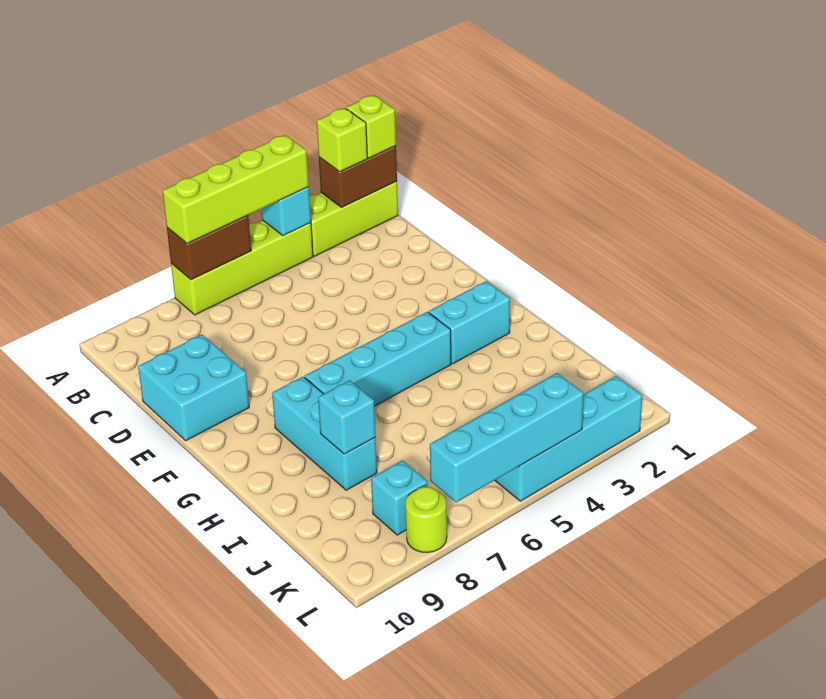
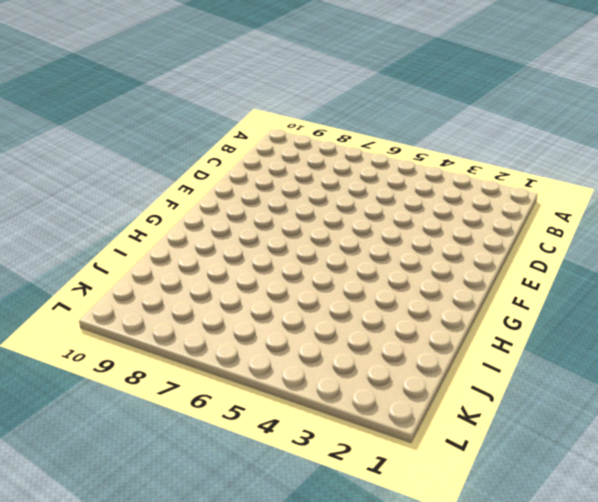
none -> lime 1x3 brick [309,181,398,256]
none -> lime 1x4 brick [171,220,313,315]
none -> cyan 2x2 brick [138,335,249,441]

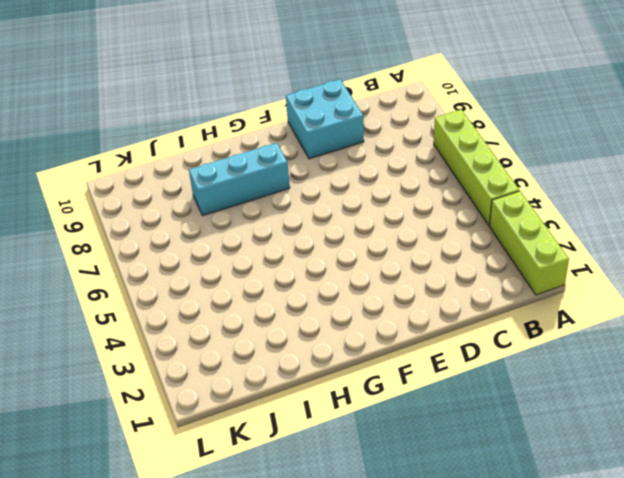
none -> cyan 1x2 brick [429,281,510,364]
none -> cyan 1x4 brick [305,312,451,406]
none -> cyan 1x1 brick [371,460,428,535]

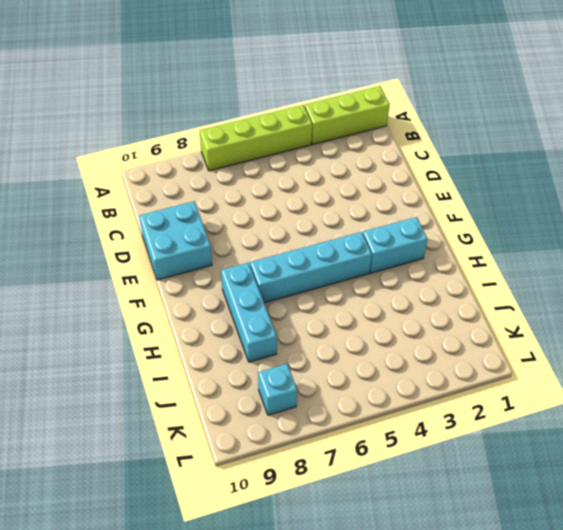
none -> cyan 1x4 brick [495,376,642,501]
none -> lime 1x1 round brick [406,487,447,553]
none -> brown 1x2 brick [319,146,397,207]

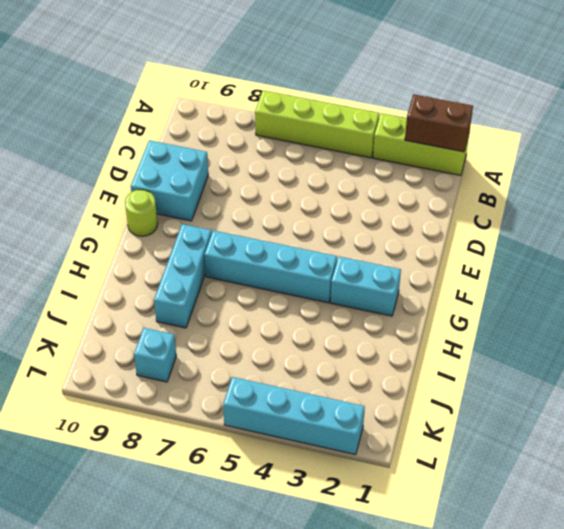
lime 1x1 round brick [125,190,158,236] -> lime 1x1 round brick moved to [406,487,447,553]
none -> cyan 1x1 brick [261,187,311,236]
none -> brown 1x2 brick [167,215,251,280]
none -> cyan 1x1 brick [318,380,376,454]

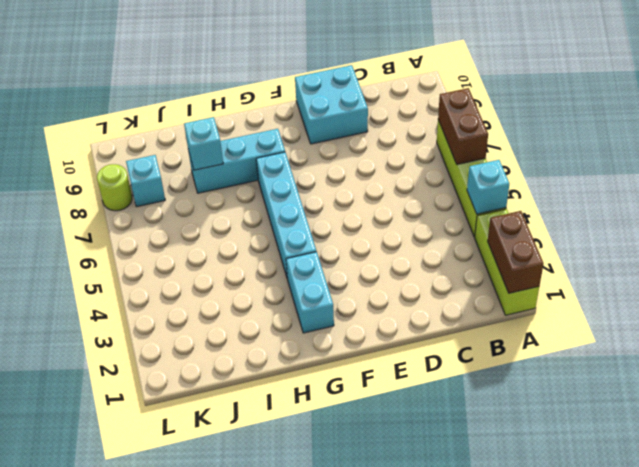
none -> cyan 1x4 brick [495,376,642,501]
none -> cyan 1x4 brick [430,373,584,502]
none -> lime 1x1 brick [346,95,396,158]

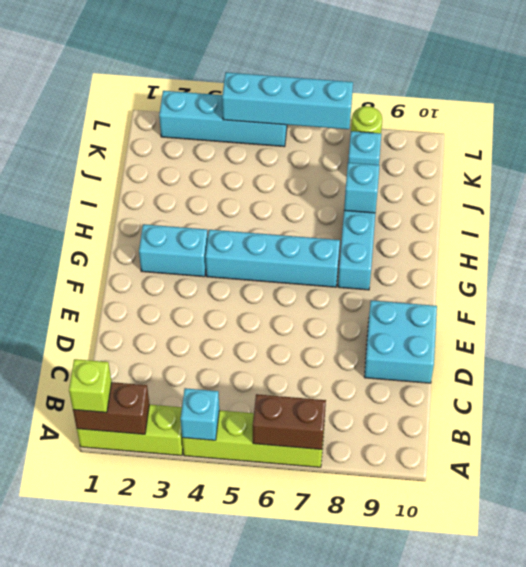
none -> lime 1x1 brick [317,108,367,172]
none -> lime 1x4 brick [163,135,309,244]

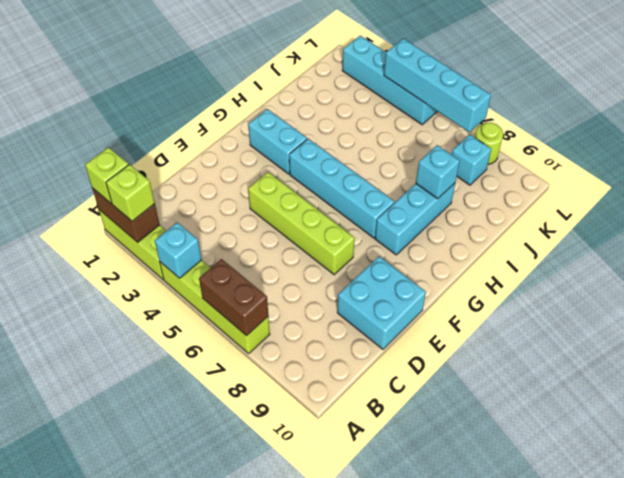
lime 1x4 brick [248,172,355,275] -> lime 1x4 brick moved to [163,135,309,244]

